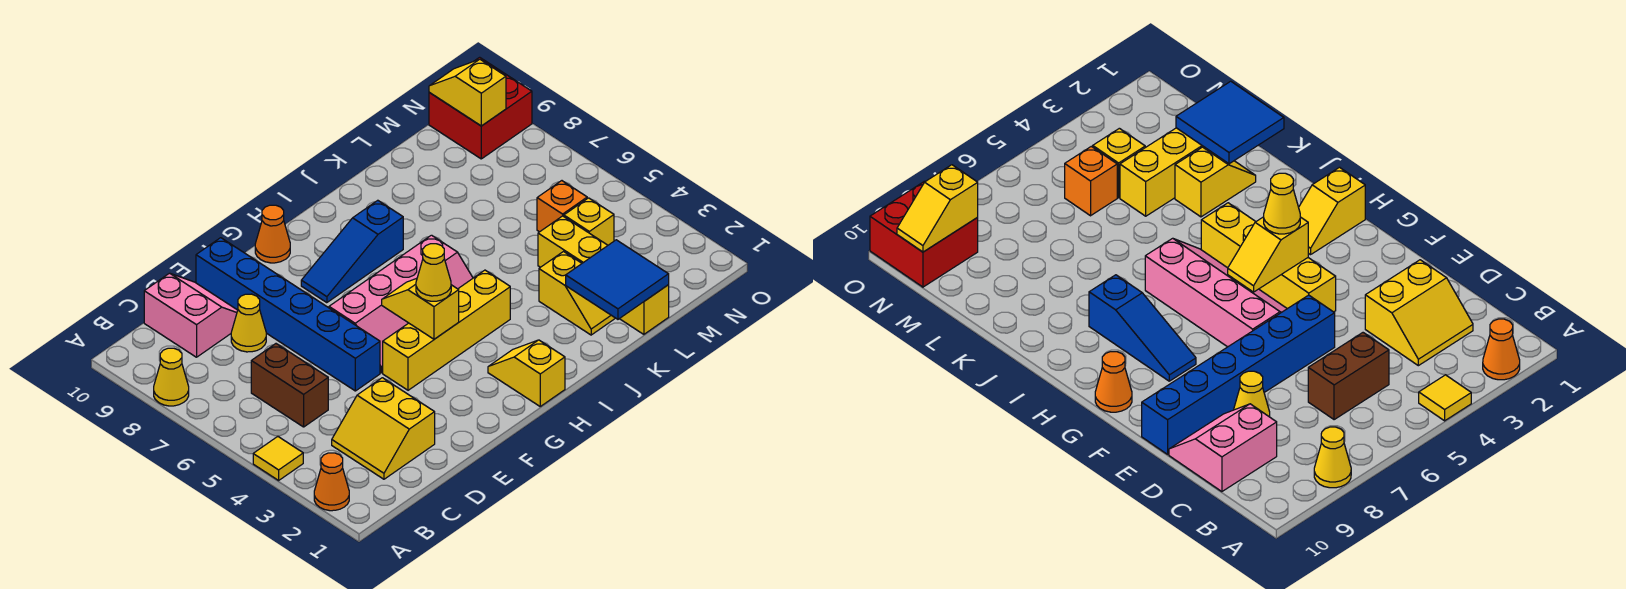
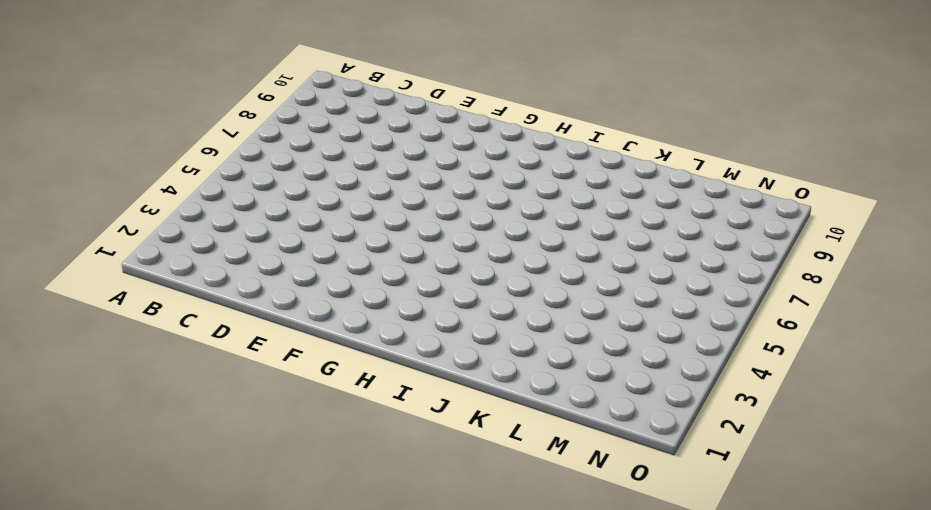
none -> orange 1x1 cone [314,453,349,511]
none -> yellow 1x1 tile [253,437,303,480]
none -> yellow 1x1 cone [154,348,189,406]

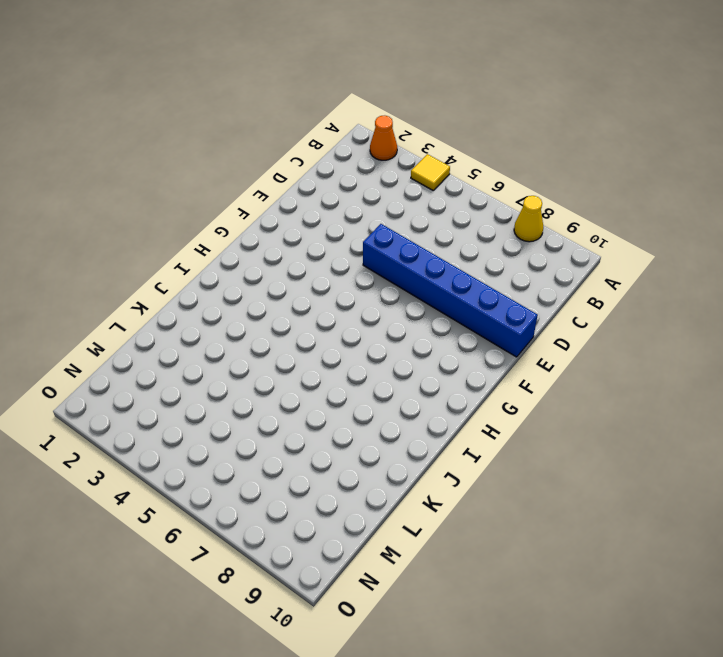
none -> yellow 2x2 slope [332,378,435,479]
none -> brown 1x2 brick [251,344,328,427]
none -> pink 2x2 slope [144,273,238,357]

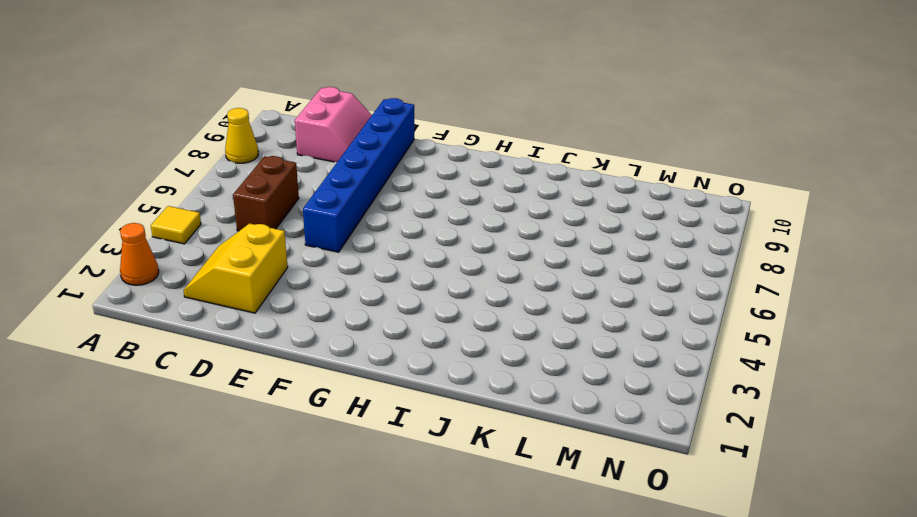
none -> yellow 1x1 cone [231,294,266,352]
none -> yellow 1x4 brick [383,270,510,390]
none -> pink 2x4 slope [329,235,473,373]

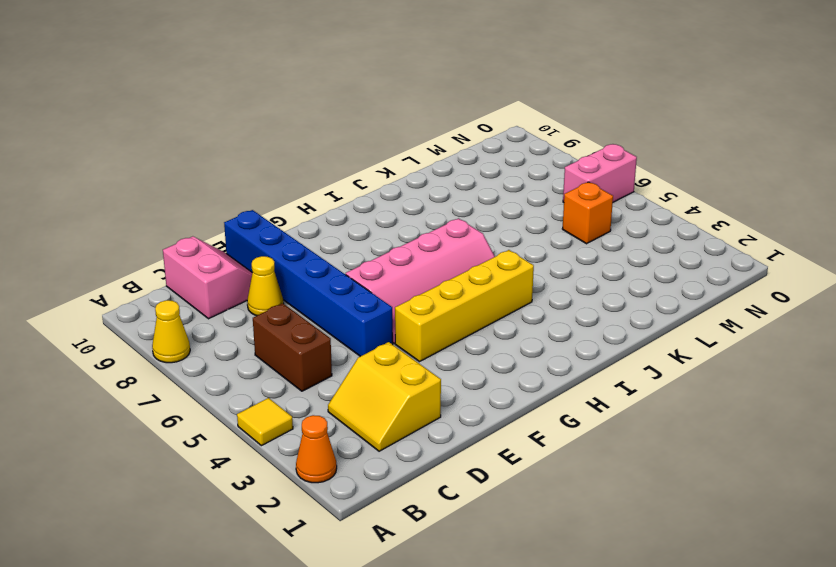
pink 1x2 brick [563,144,637,203] -> none
none -> blue 1x3 slope [301,200,403,303]
none -> orange 1x1 cone [255,205,290,263]
none -> yellow 1x2 slope [488,340,565,406]

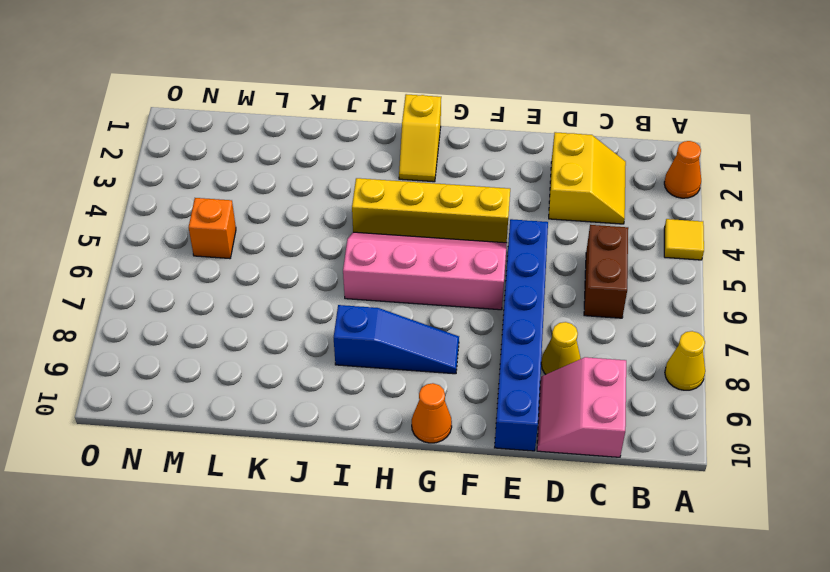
none -> yellow 1x2 slope [539,252,615,335]
none -> yellow 1x4 brick [538,216,669,334]
none -> yellow 1x1 brick [564,198,614,245]

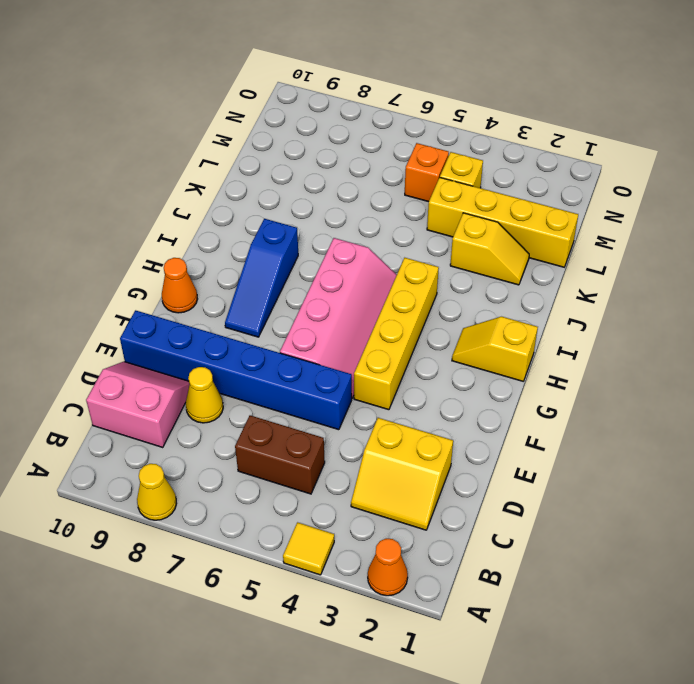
none -> red 2x2 brick [429,57,532,159]
none -> yellow 1x2 slope [382,278,459,339]
none -> blue 2x2 tile [566,240,669,319]

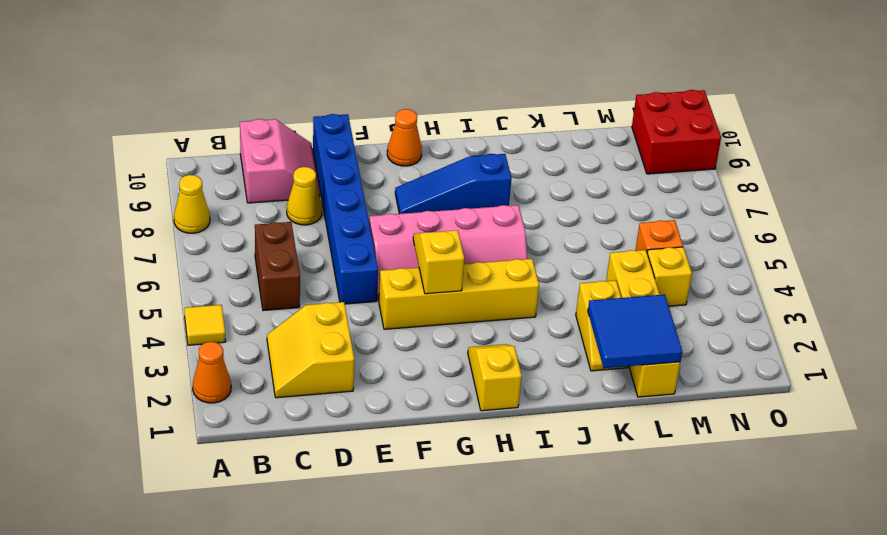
none -> yellow 1x2 slope [429,59,506,126]
none -> yellow 1x1 cone [416,244,451,301]

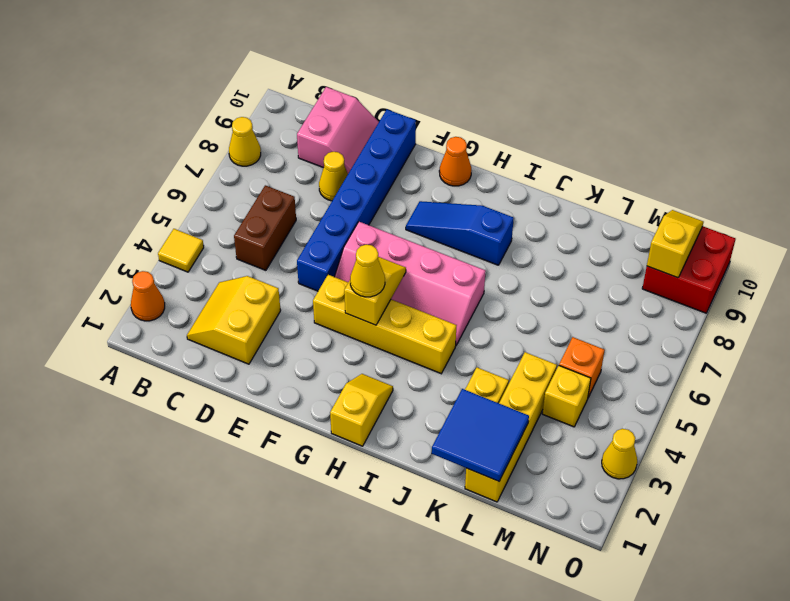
yellow 1x1 cone [602,429,637,479] -> none

